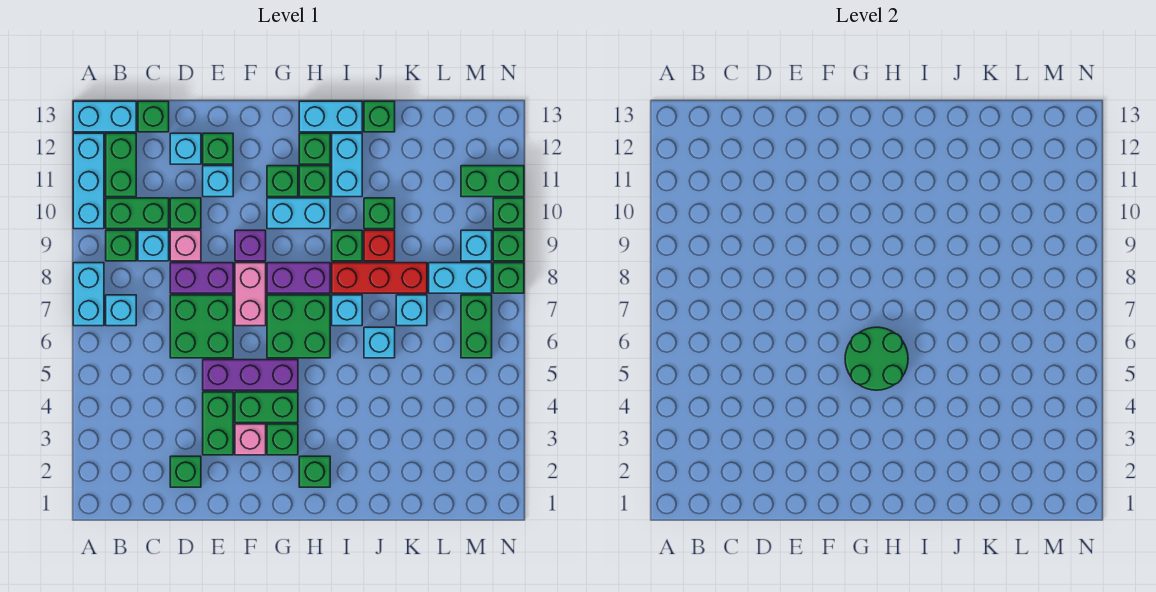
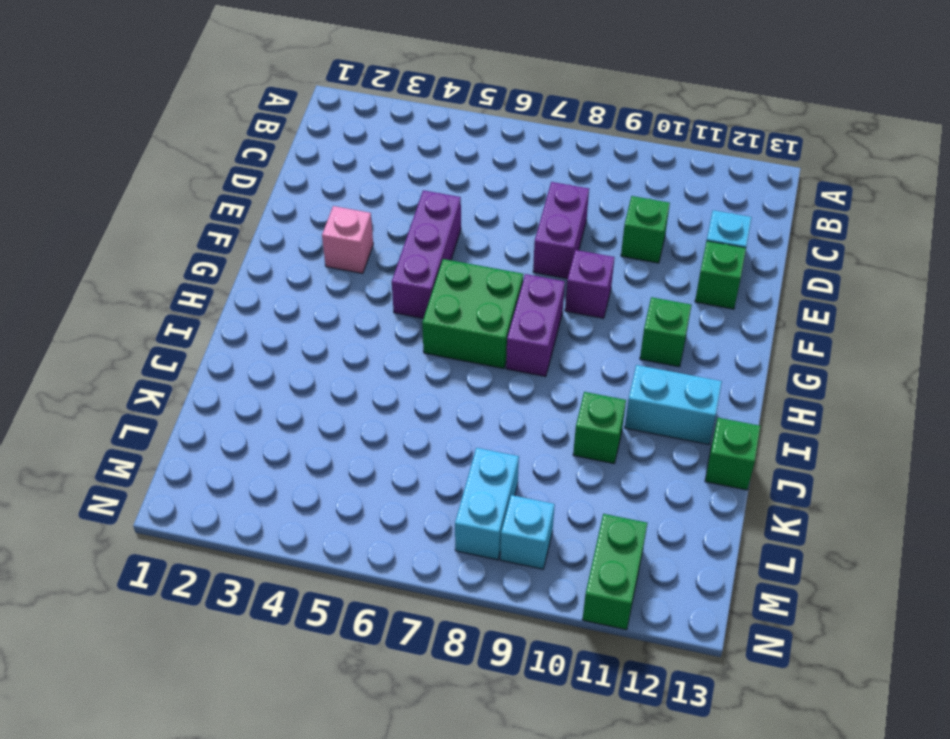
none -> cyan 1x2 brick [73,263,104,326]
none -> cyan 1x3 brick [73,133,104,229]
none -> cyan 1x2 brick [73,101,136,132]
none -> cyan 1x1 brick [106,295,136,326]

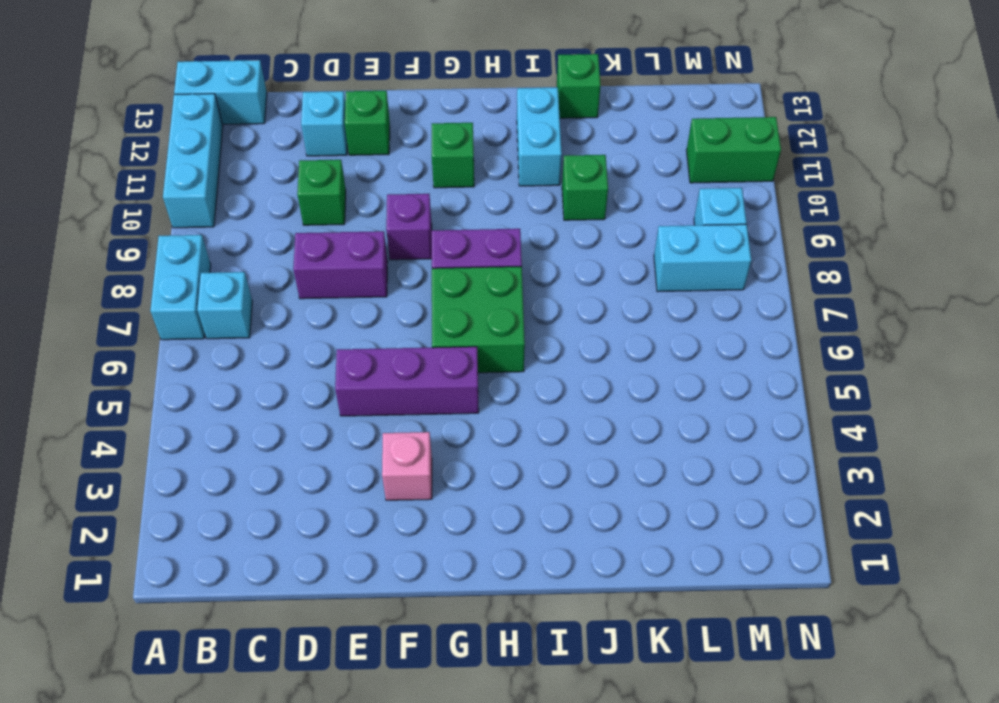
none -> green 1x1 brick [106,230,136,261]
none -> green 1x2 brick [106,198,169,229]
none -> green 1x2 brick [106,133,136,197]
none -> cyan 1x1 brick [138,230,169,261]

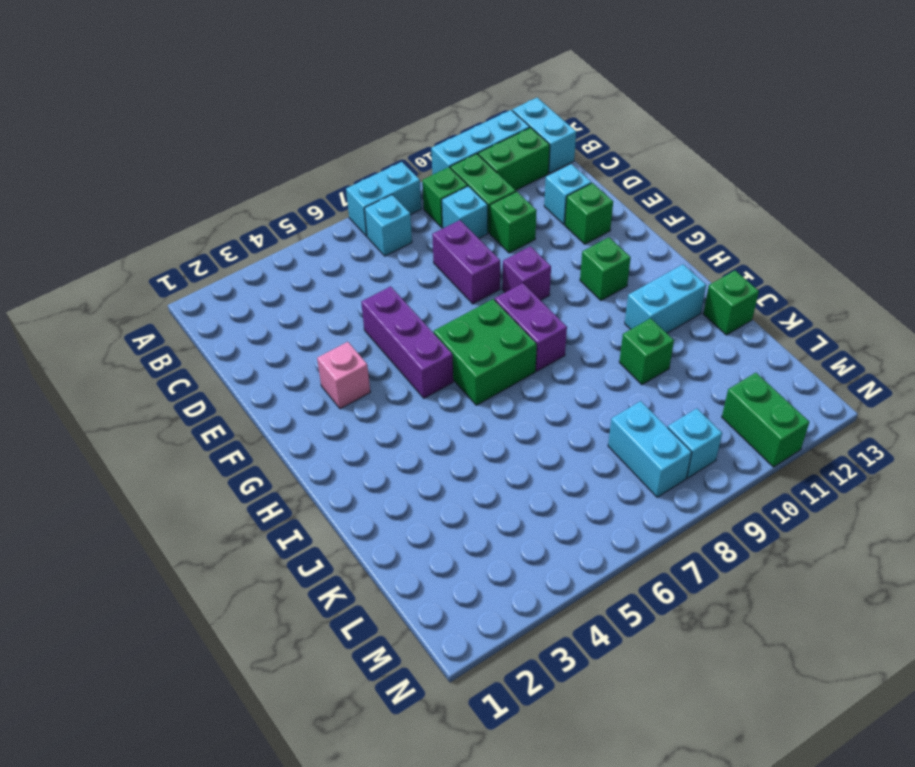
none -> green 1x1 brick [138,101,169,132]
none -> green 1x1 brick [170,456,201,487]
none -> green 2x2 brick [170,295,233,358]
none -> pink 1x1 brick [170,230,201,261]

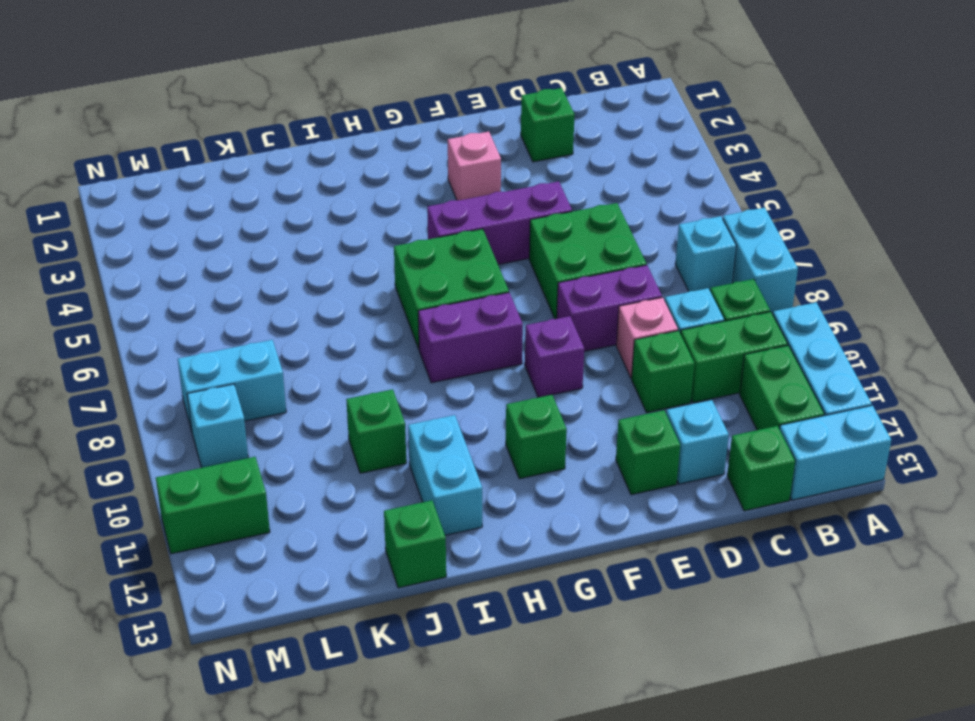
none -> green 1x2 brick [203,392,233,455]
none -> cyan 1x1 brick [203,166,233,197]
none -> green 1x2 brick [235,392,298,423]
none -> pink 1x2 brick [235,263,266,326]

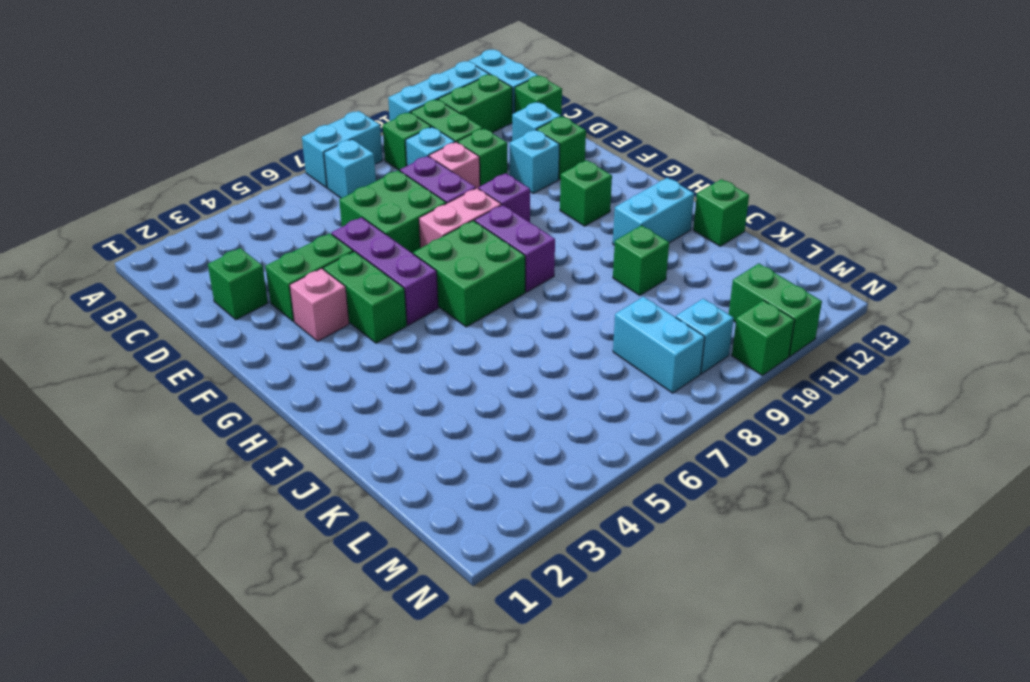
none -> green 1x1 brick [267,424,298,455]
none -> cyan 1x2 brick [267,198,330,229]
none -> green 1x1 brick [299,456,330,487]
none -> green 1x1 brick [299,166,330,197]

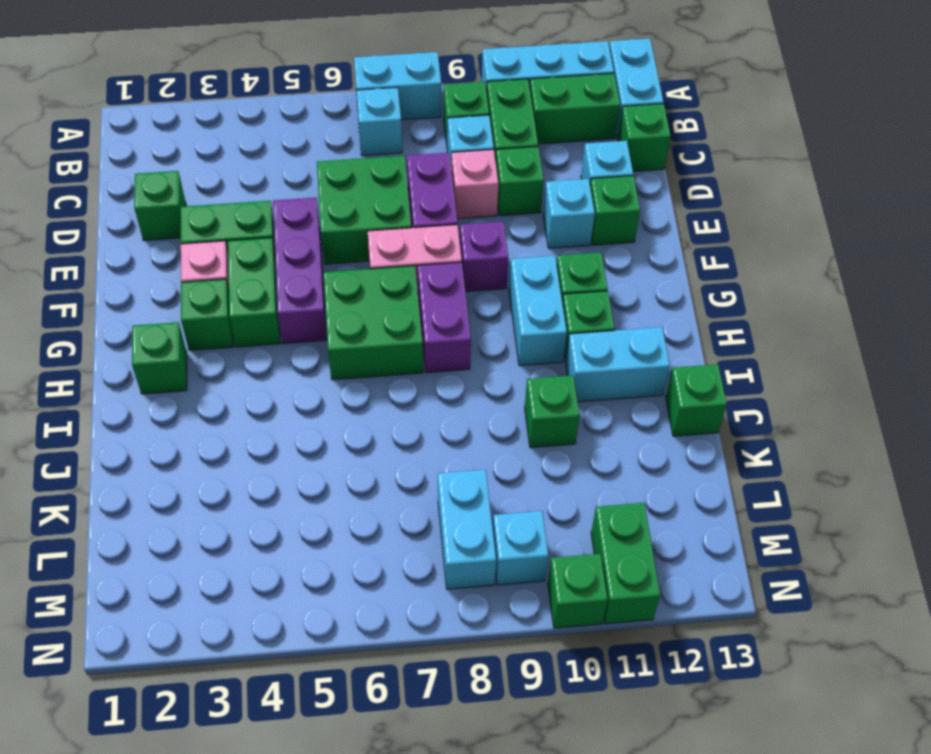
none -> green 1x1 brick [299,133,330,164]
none -> cyan 1x2 brick [299,101,362,132]
none -> cyan 1x1 brick [332,295,362,326]
none -> red 1x3 brick [332,263,427,293]

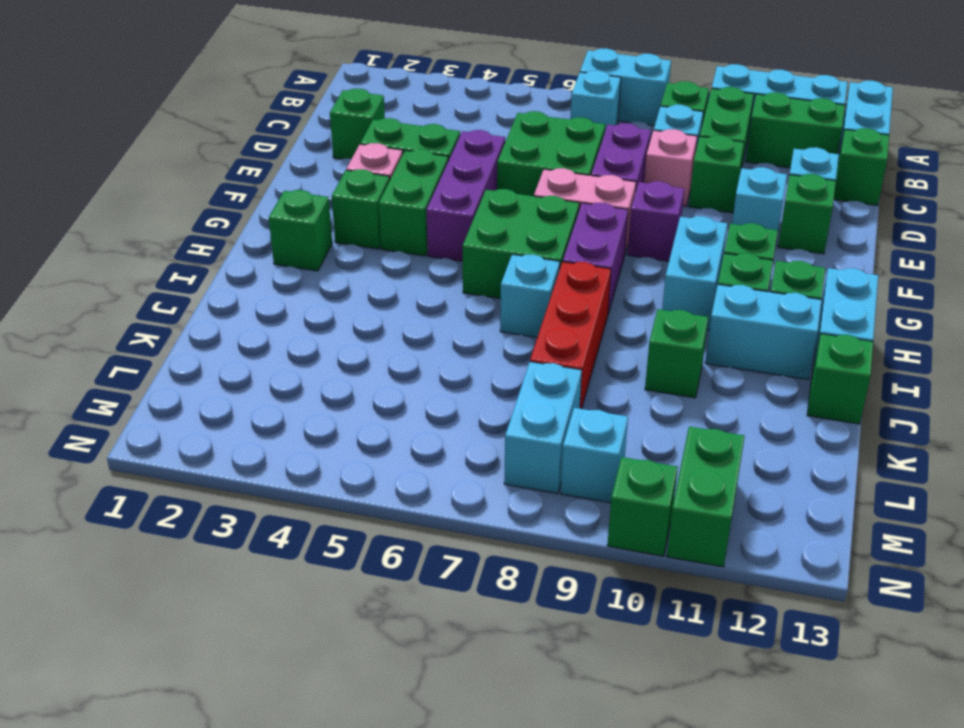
none -> green 1x1 brick [332,230,362,261]
none -> cyan 1x1 brick [364,327,395,358]
none -> red 1x1 brick [364,230,395,261]
none -> cyan 1x1 brick [396,295,427,326]

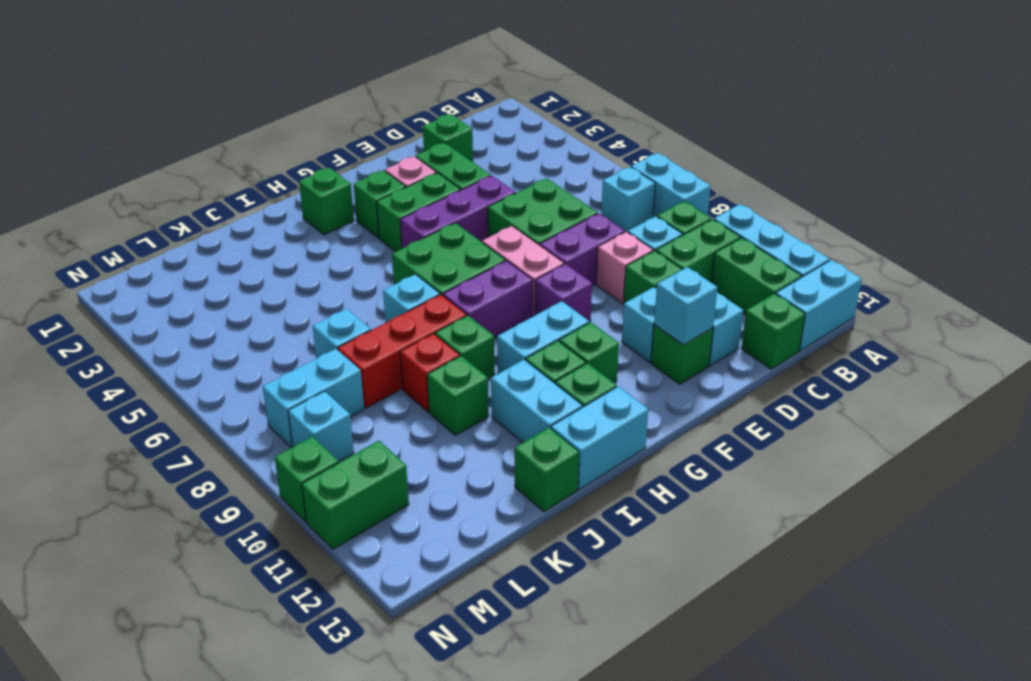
cyan 1x1 brick [654,267,718,345] -> cyan 1x1 brick moved to [364,327,395,358]
none -> green 1x2 brick [461,295,492,358]
none -> green 1x1 brick [493,263,524,293]
none -> green 1x1 brick [493,230,524,261]
none -> green 2x2 round brick [845,327,908,390]

